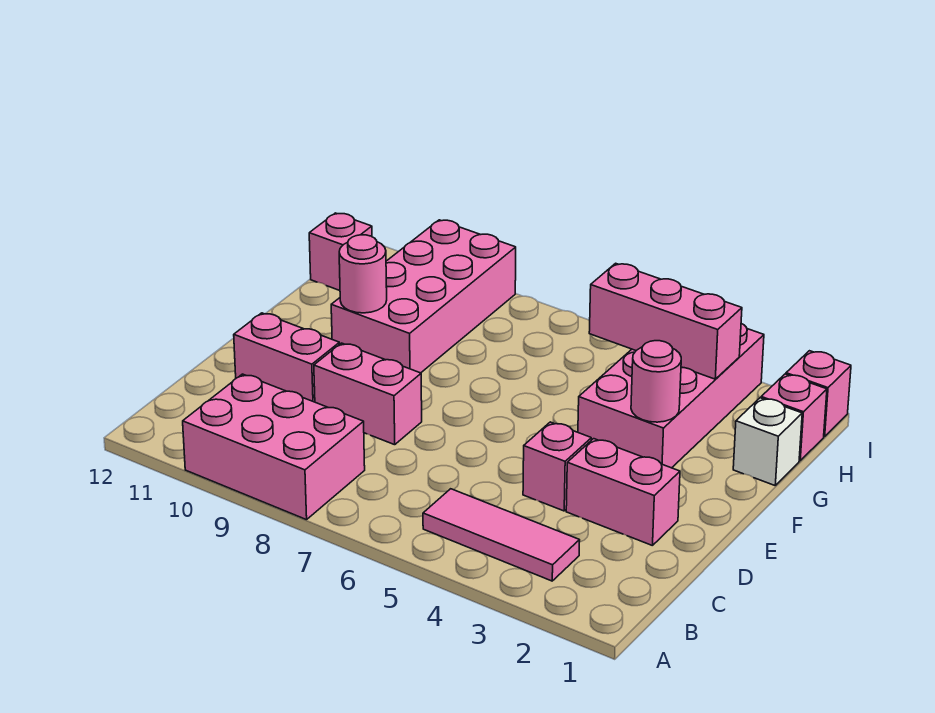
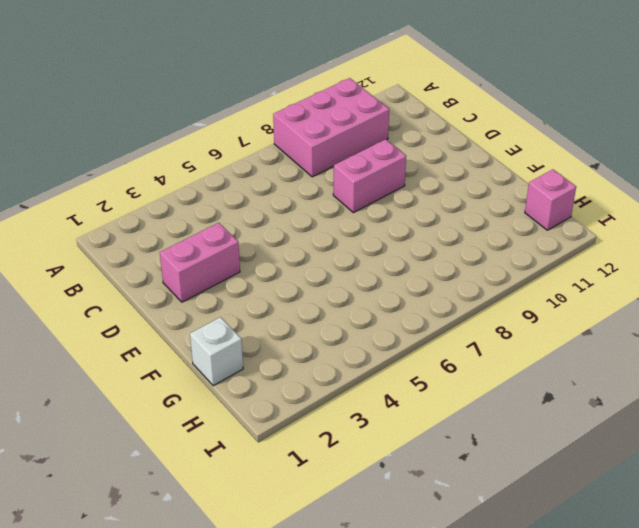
none -> pink 1x3 tile [423,489,580,581]
none -> pink 1x1 brick [523,422,591,511]
none -> pink 1x2 brick [234,313,340,402]

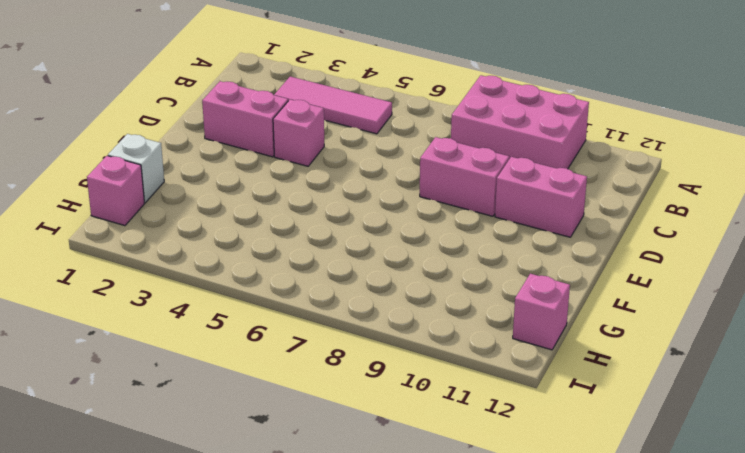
none -> pink 2x4 brick [578,324,764,468]
none -> pink 2x4 brick [331,220,516,373]
none -> pink 1x1 brick [786,351,851,436]

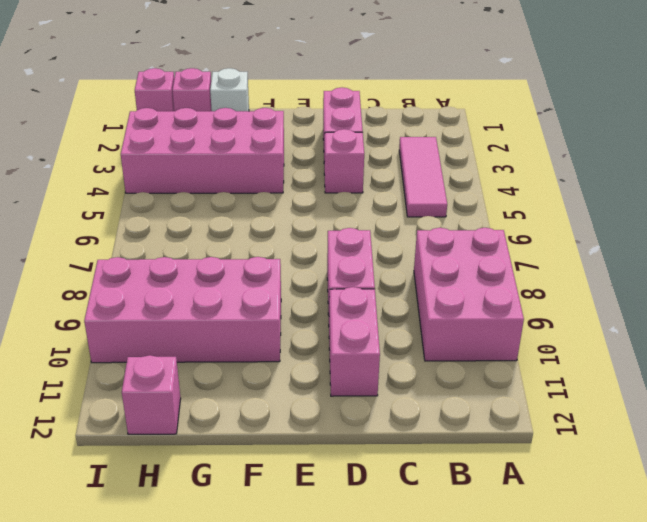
none -> pink 1x1 round brick [631,341,681,422]
none -> pink 1x1 round brick [339,235,387,313]
none -> pink 1x3 brick [589,263,742,379]

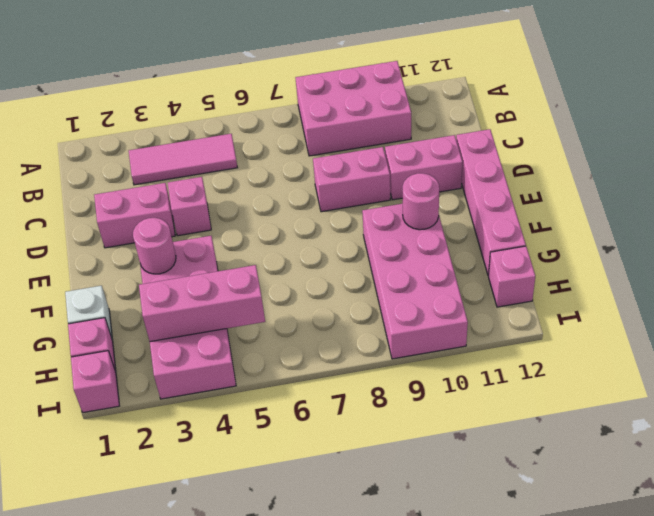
pink 1x4 brick [456,129,526,276] -> none

